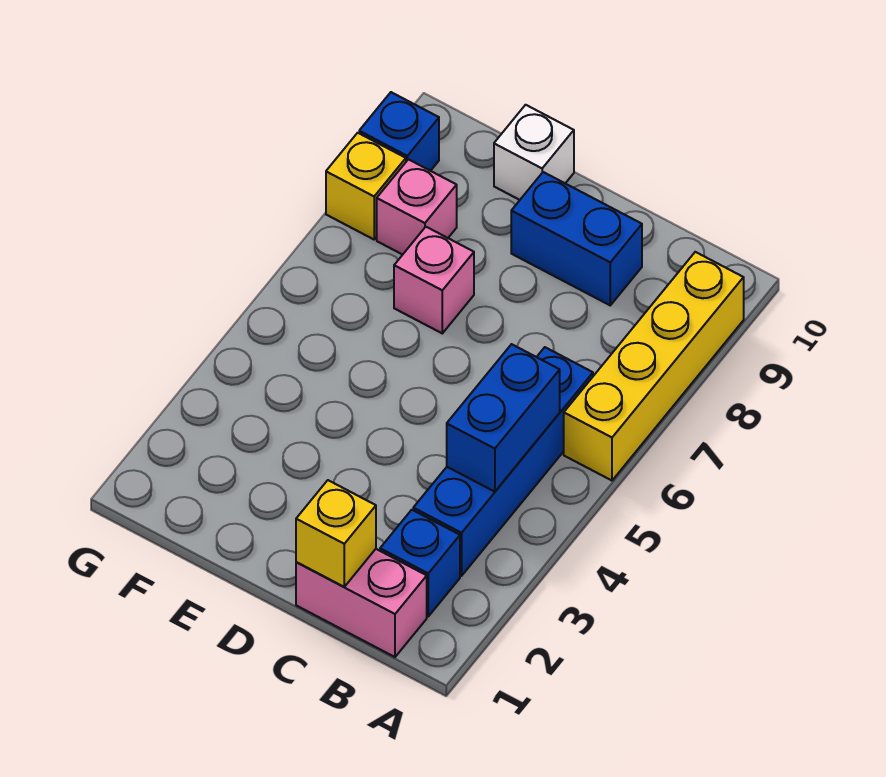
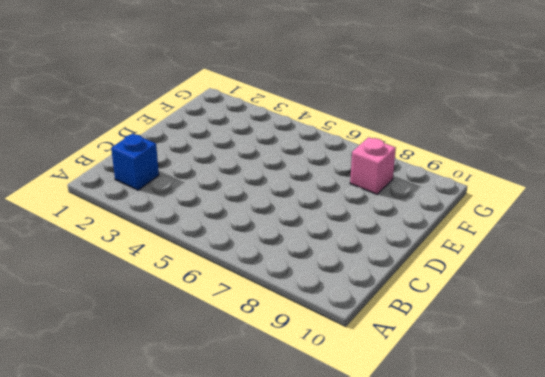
none -> yellow 1x4 brick [564,252,744,481]
none -> pink 1x2 brick [296,549,427,657]
none -> blue 1x4 brick [413,347,593,576]

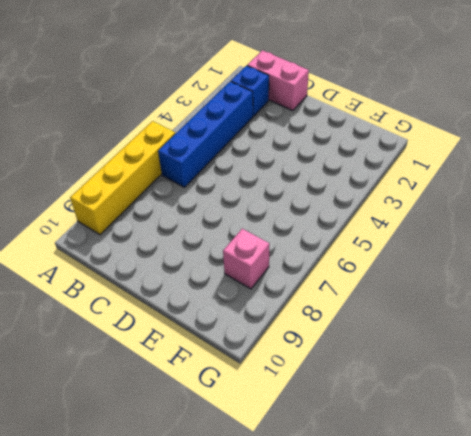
none -> blue 1x2 brick [511,172,642,305]
none -> pink 1x1 brick [394,227,474,333]
none -> white 1x1 brick [494,105,574,200]

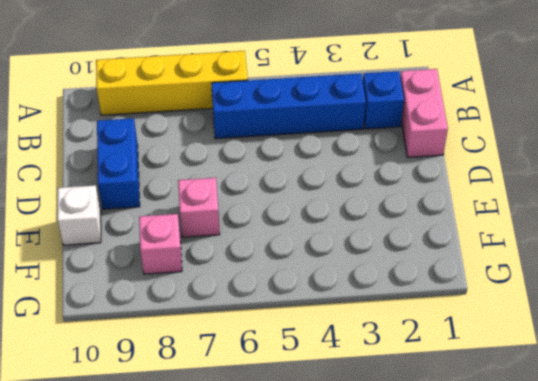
none -> yellow 1x1 brick [326,133,406,239]
none -> blue 1x1 brick [359,92,439,171]
none -> blue 1x2 brick [447,344,560,492]

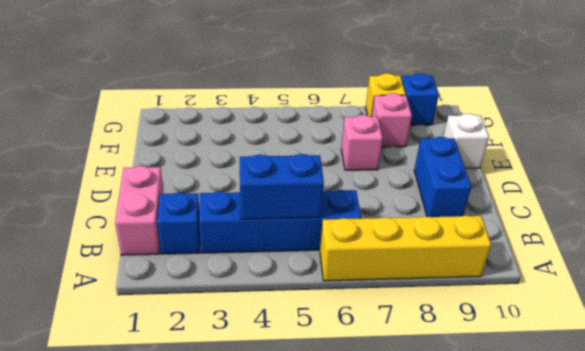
none -> yellow 1x1 brick [296,480,376,587]

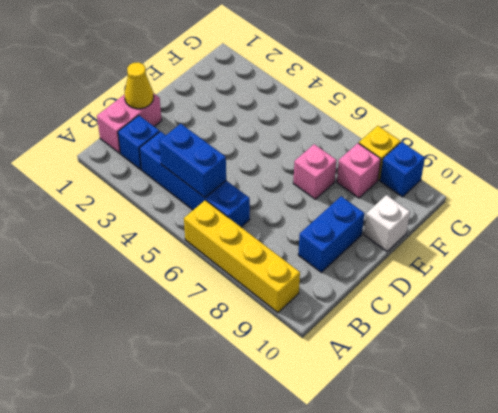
yellow 1x1 cone [125,62,154,109] -> yellow 1x1 brick [296,480,376,587]

